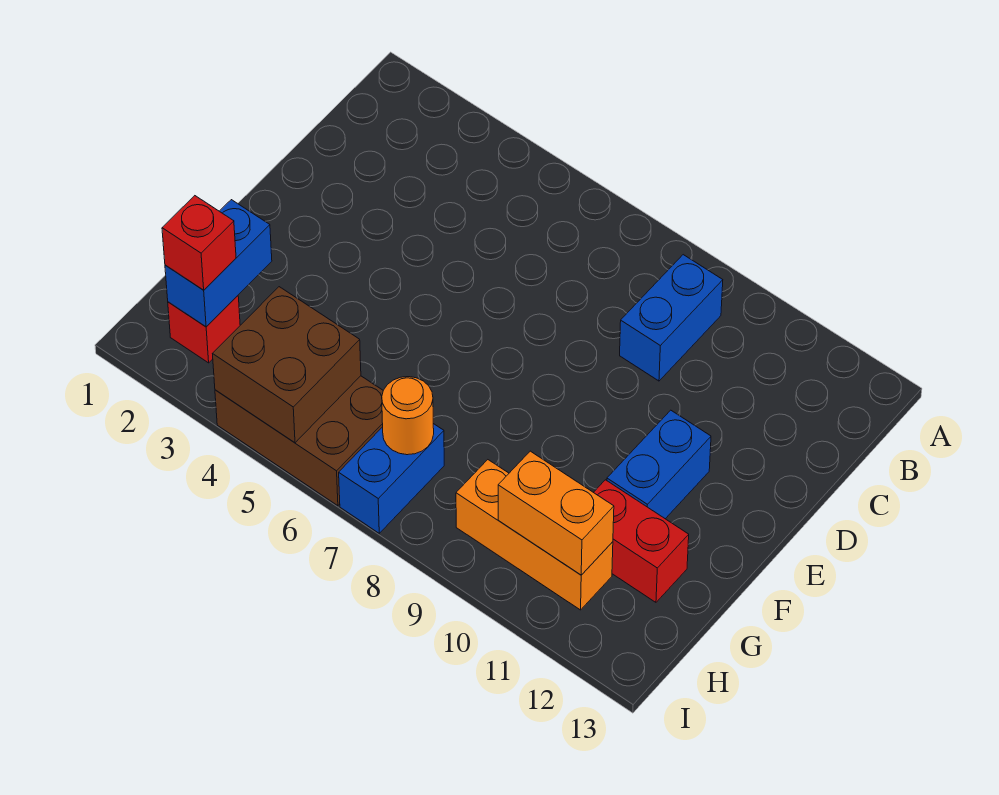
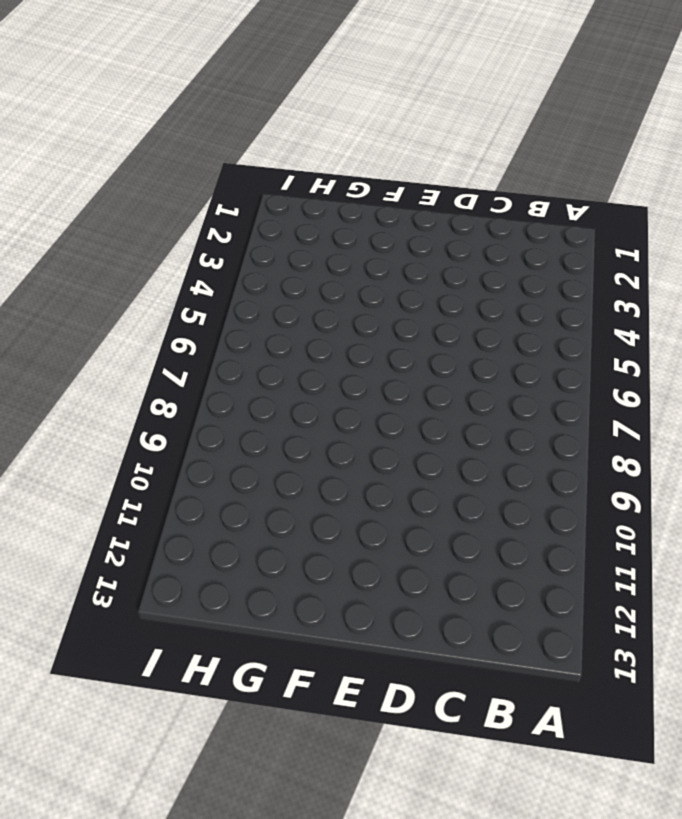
none -> blue 1x2 brick [620,255,723,381]
none -> blue 1x2 brick [607,410,711,519]
none -> red 1x2 brick [594,480,689,602]

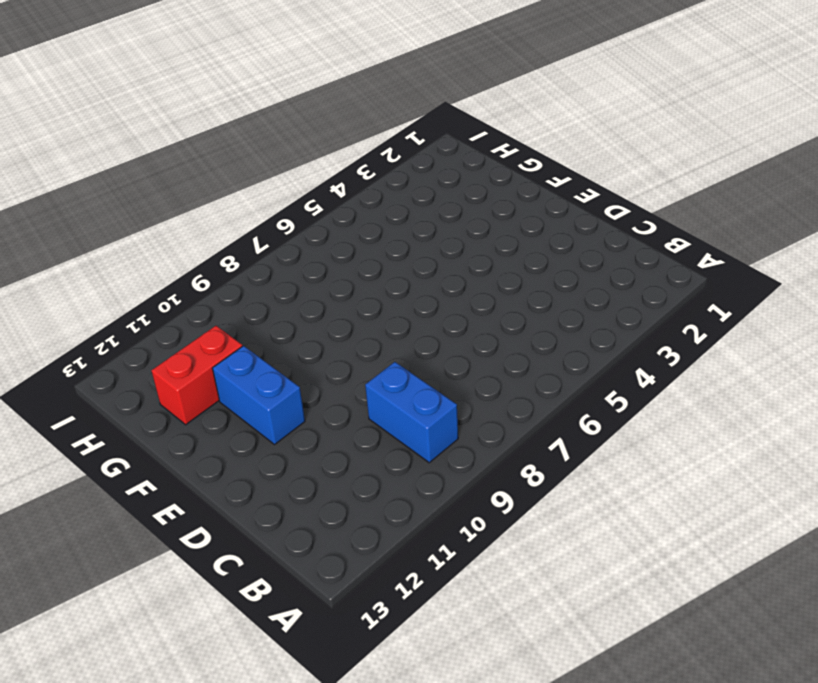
none -> red 1x1 brick [168,296,240,363]
none -> brown 2x3 brick [215,376,383,506]
none -> blue 1x2 brick [339,424,444,533]

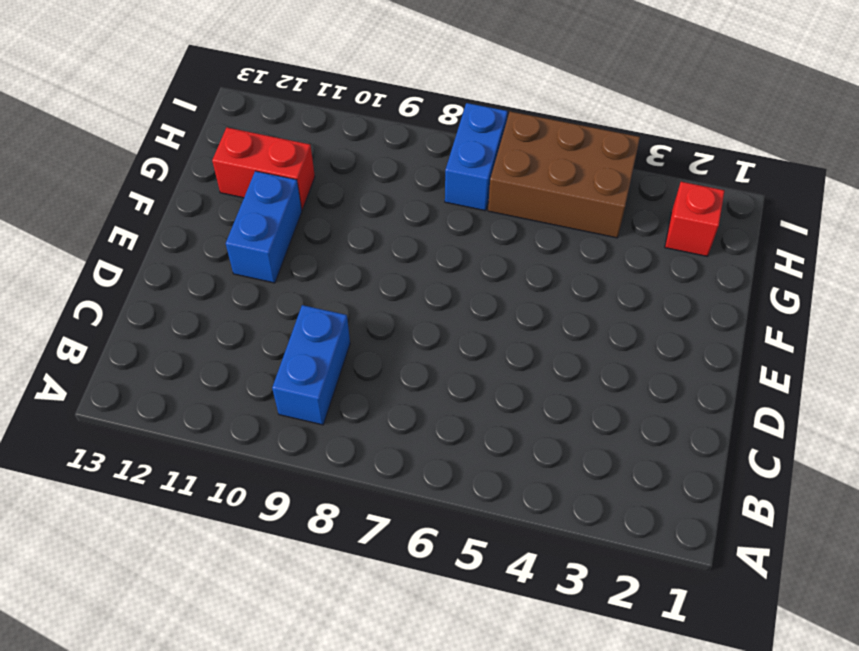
none -> orange 1x3 brick [456,460,613,610]
none -> blue 1x2 brick [165,200,272,327]
none -> brown 2x2 brick [213,287,361,443]

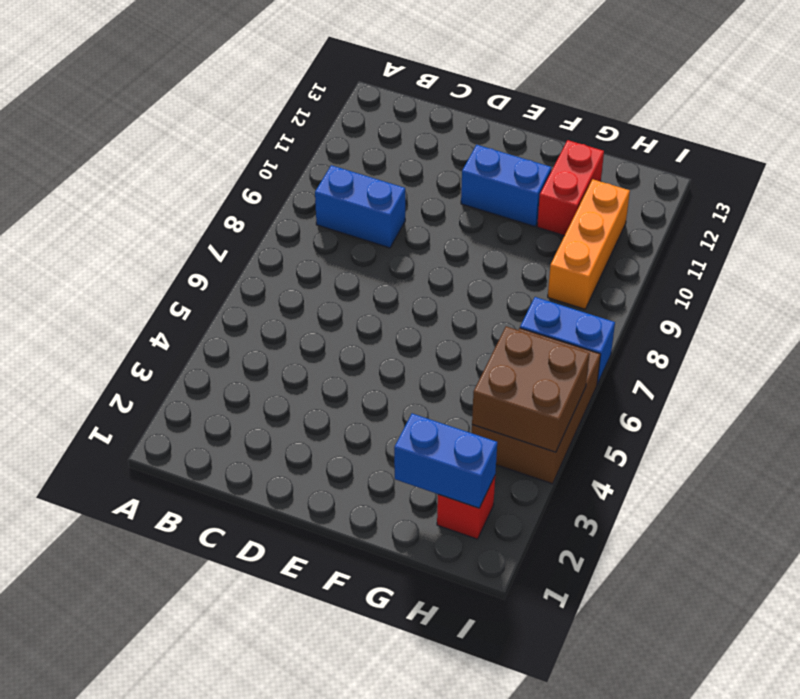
none -> orange 1x1 round brick [382,377,434,455]
none -> orange 1x2 brick [498,451,614,575]
none -> red 1x1 brick [162,196,236,290]

